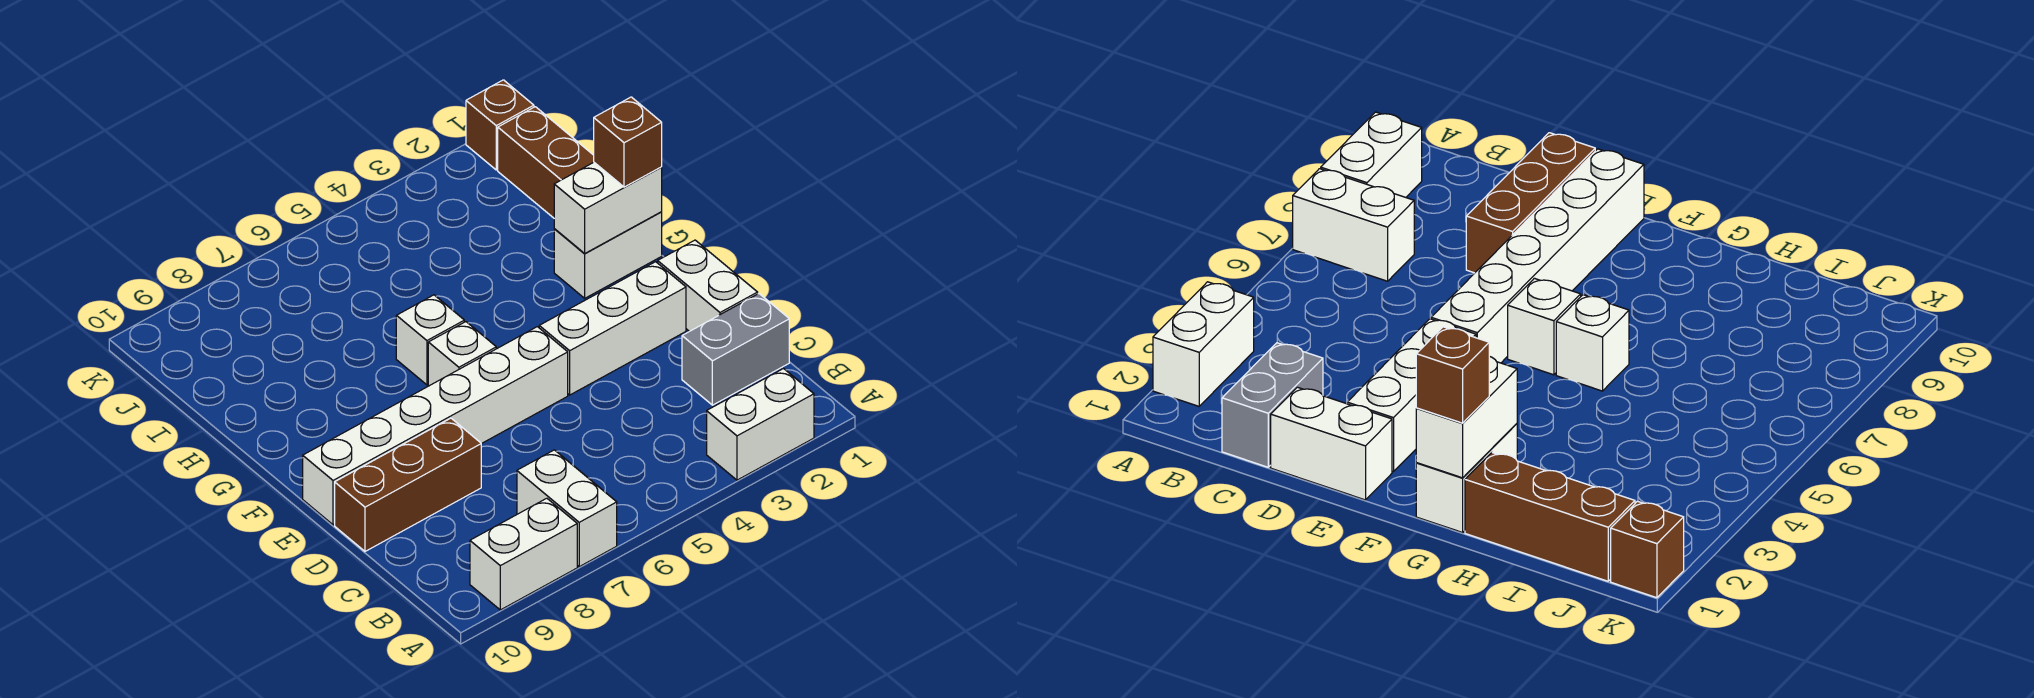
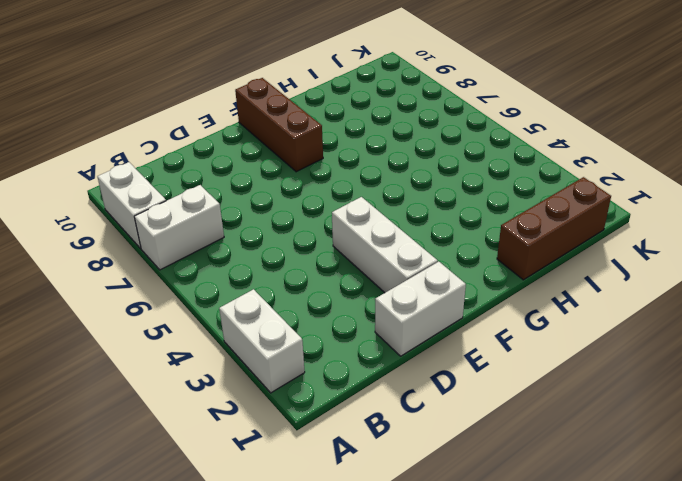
brown 1x3 brick [235,78,323,172] -> brown 1x3 brick moved to [335,418,481,551]
none -> grey 1x2 brick [682,294,789,405]
none -> white 1x6 brick [303,327,568,525]
none -> white 1x1 brick [428,322,496,386]

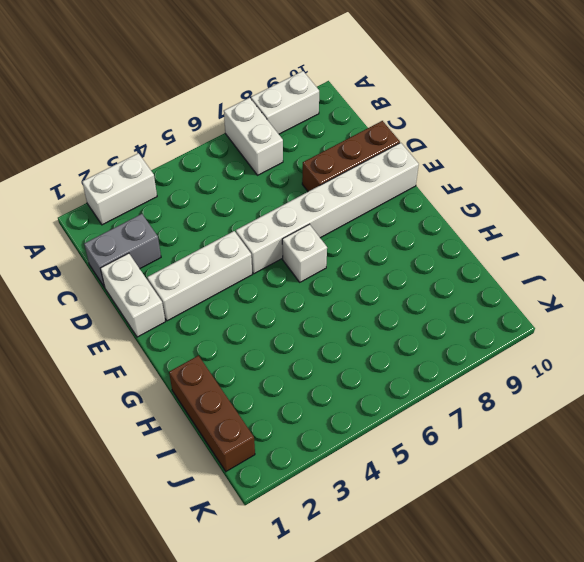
none -> white 1x2 brick [554,212,662,298]
none -> white 1x1 brick [396,295,464,385]
none -> brown 1x1 brick [466,80,534,170]

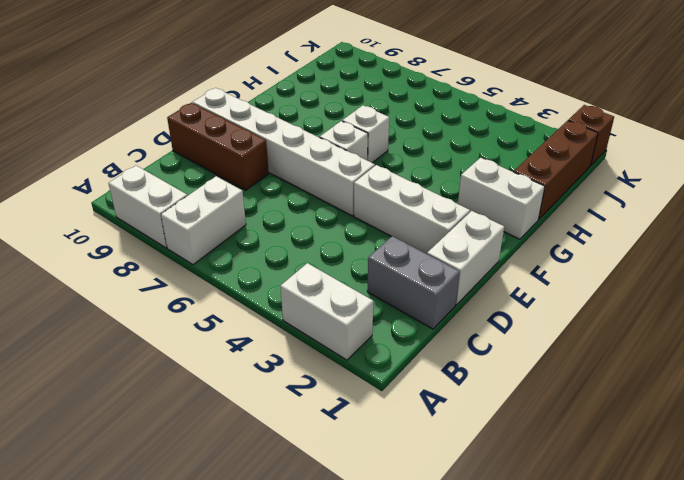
none -> white 1x2 brick [554,162,662,254]
none -> brown 1x1 brick [594,97,662,187]

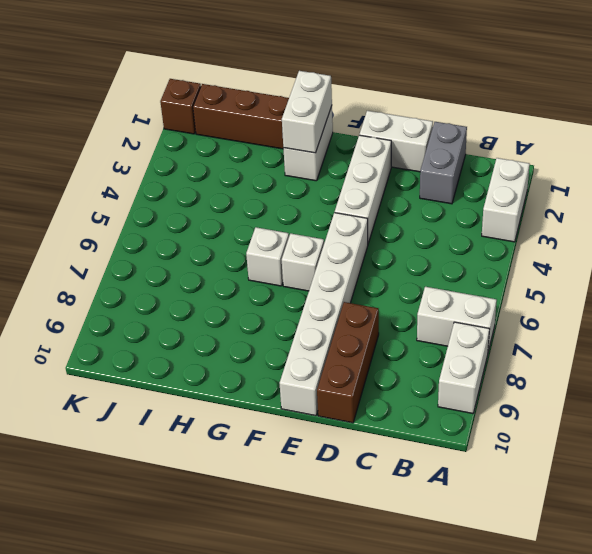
none -> brown 1x1 brick [594,97,662,187]

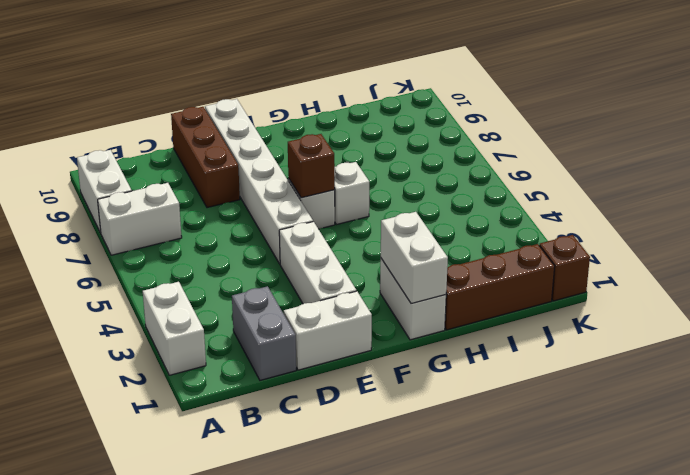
brown 1x1 brick [288,134,335,198] -> brown 1x1 brick moved to [594,97,662,187]

